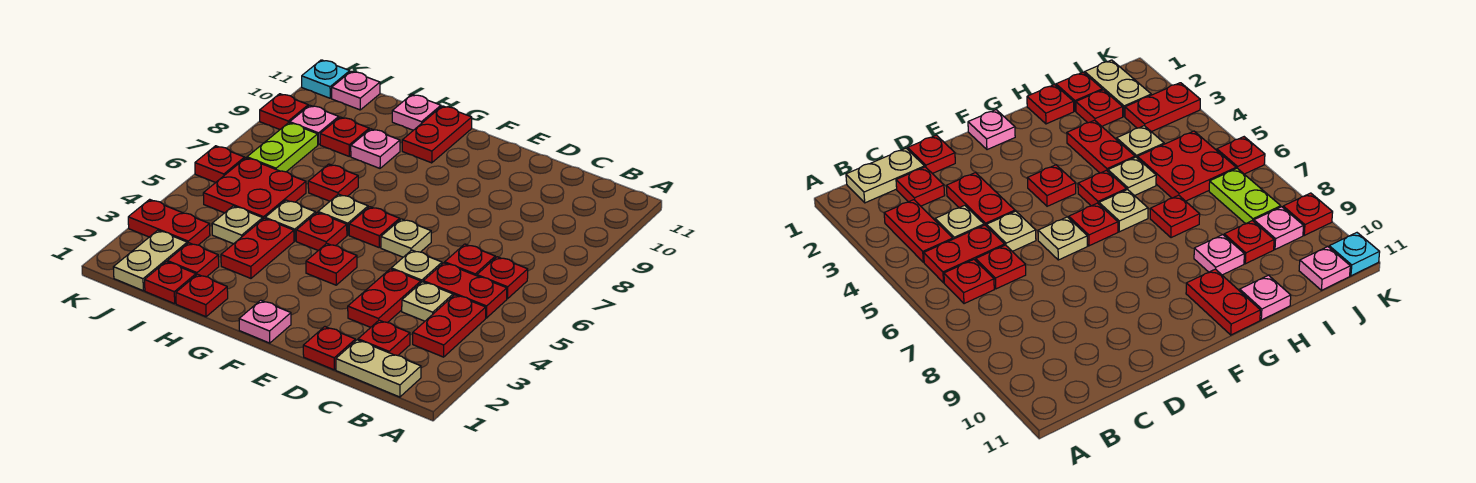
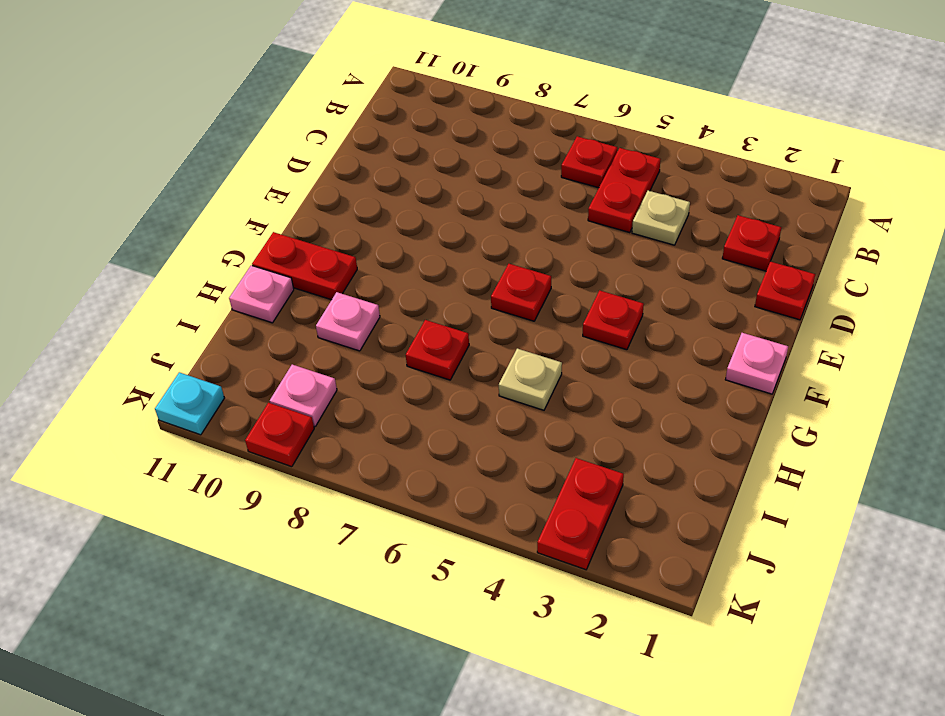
none -> tan 1x2 plate [336,340,421,397]
none -> red 1x2 plate [413,295,486,357]
none -> red 1x1 plate [445,244,495,276]
none -> red 1x2 plate [348,269,421,327]

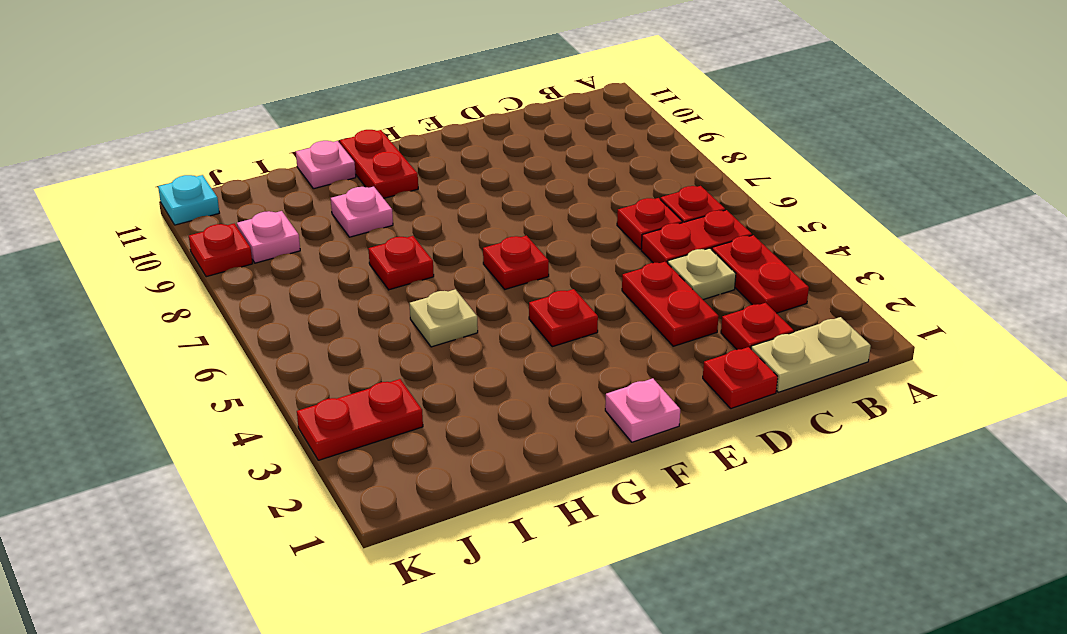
none -> tan 1x1 plate [391,250,442,282]
none -> tan 1x1 plate [381,219,431,257]
none -> red 1x1 plate [296,213,347,250]
none -> tan 1x1 plate [318,194,368,235]

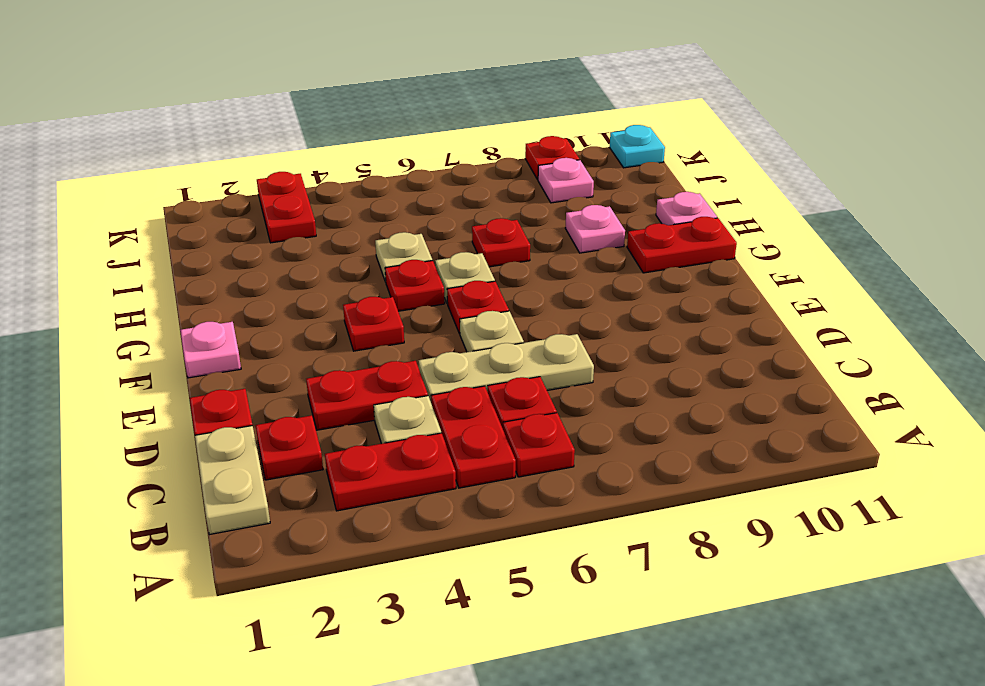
tan 1x3 plate [419,334,594,401] -> tan 1x1 plate [391,250,442,282]
none -> red 1x1 plate [176,274,228,317]
none -> red 1x2 plate [221,218,294,278]
none -> red 1x1 plate [145,262,196,304]
none -> red 1x1 plate [167,243,219,277]

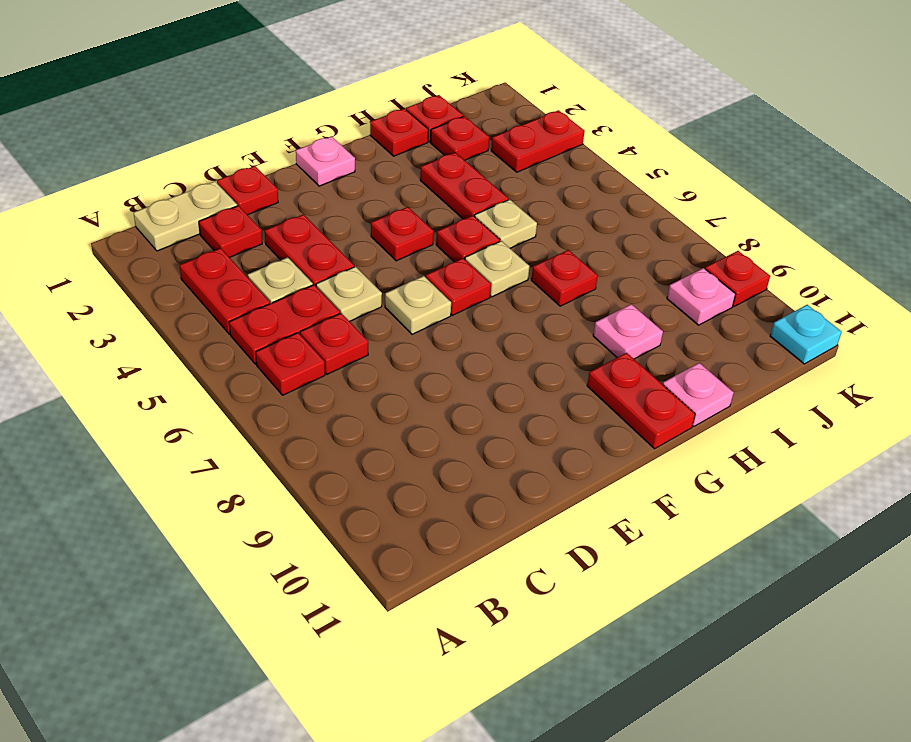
none -> tan 1x1 plate [212,206,263,244]
none -> red 2x2 plate [203,158,306,219]
none -> red 1x1 plate [320,117,369,156]
none -> tan 1x2 plate [113,230,187,291]

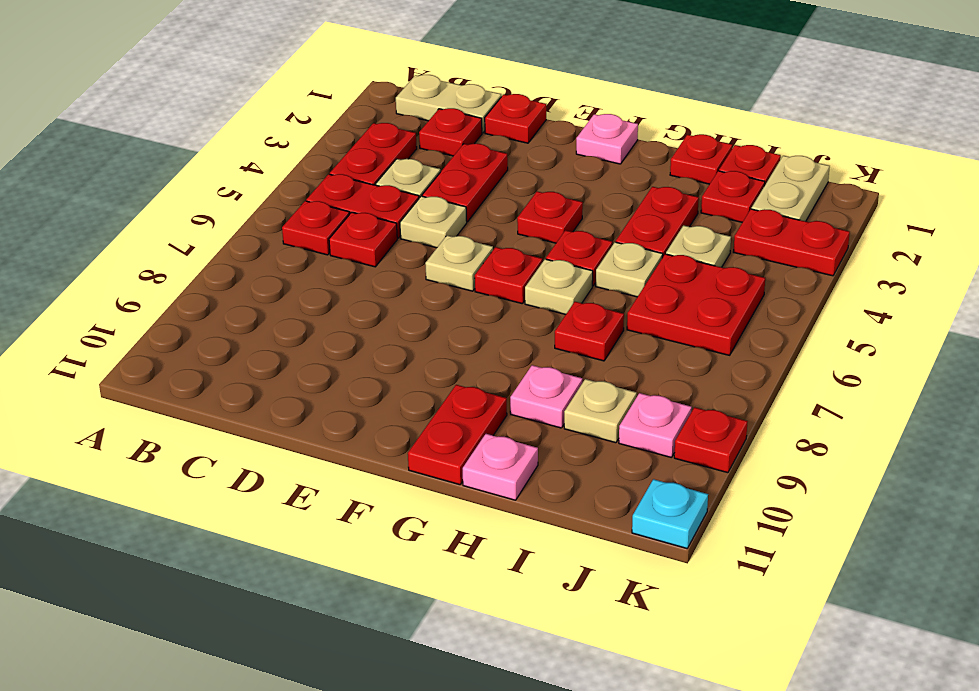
tan 1x1 plate [564,379,637,443] -> red 1x1 plate [320,117,369,156]
none -> lime 1x2 plate [247,123,318,172]
none -> pink 1x1 plate [332,71,380,110]
none -> red 1x1 plate [195,146,245,183]

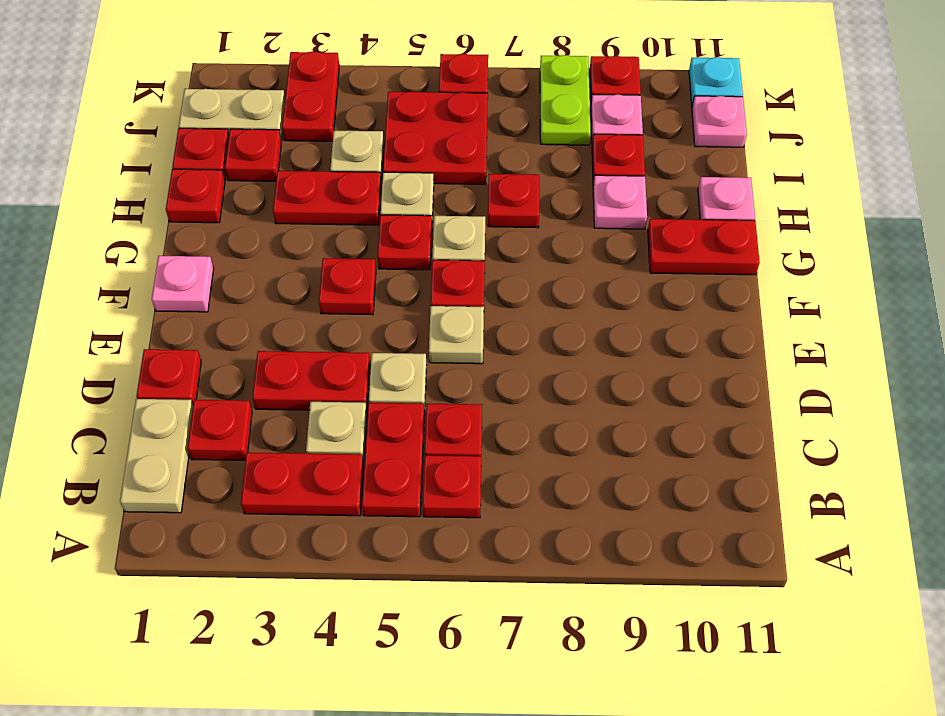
lime 1x2 plate [540,55,591,145] -> lime 1x2 plate turned to [247,123,318,172]

